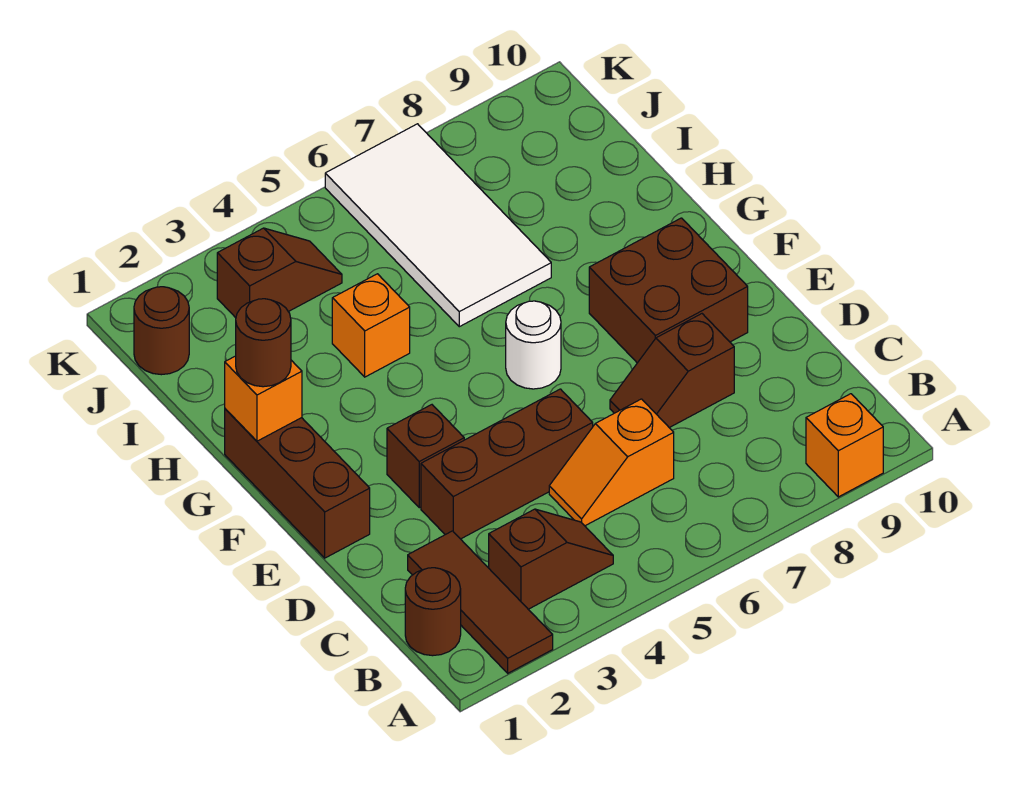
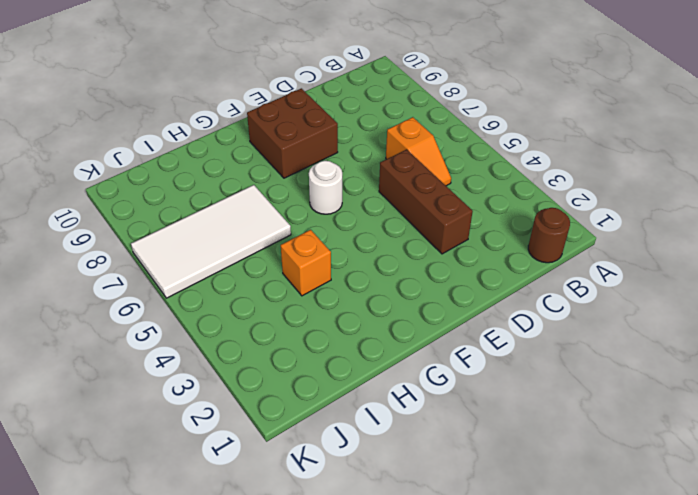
none -> brown 1x3 tile [408,531,553,673]
none -> orange 1x1 brick [806,394,883,497]
none -> brown 1x2 slope [489,509,613,609]

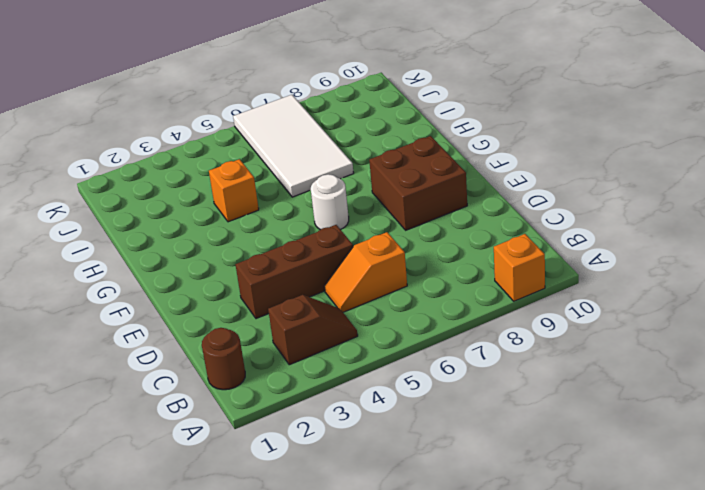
none -> brown 1x3 tile [408,531,553,673]
none -> brown 1x2 slope [610,314,734,428]
none -> brown 1x3 brick [225,409,370,558]

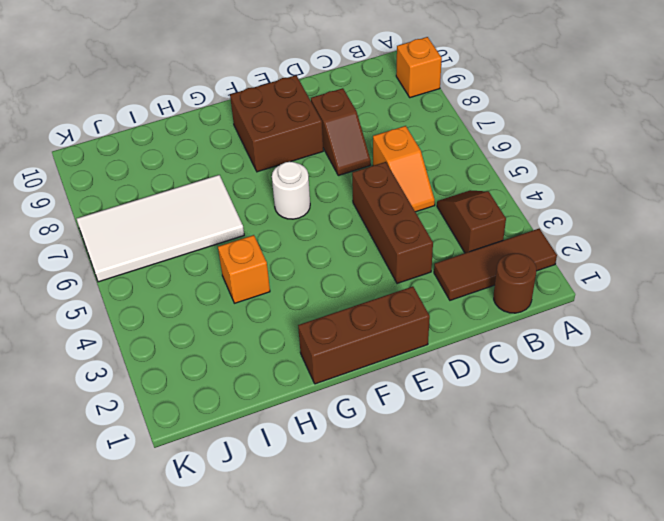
none -> brown 1x1 brick [387,405,464,508]
none -> brown 1x1 round brick [134,287,189,375]
none -> brown 1x2 slope [217,228,342,318]

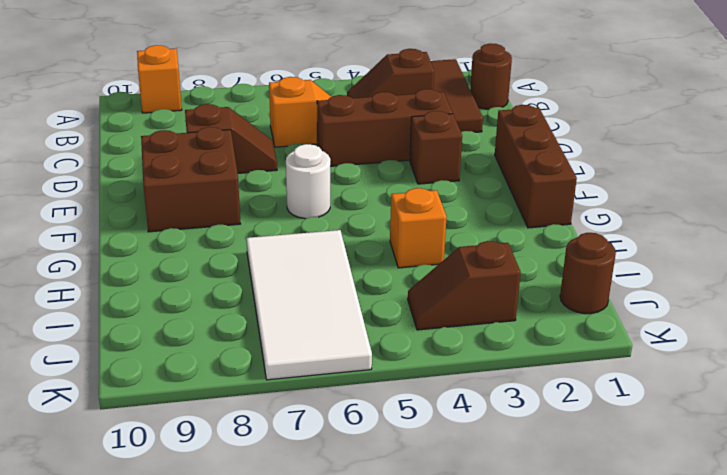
none -> orange 1x1 brick [225,356,302,441]
none -> brown 1x1 round brick [236,299,291,387]

